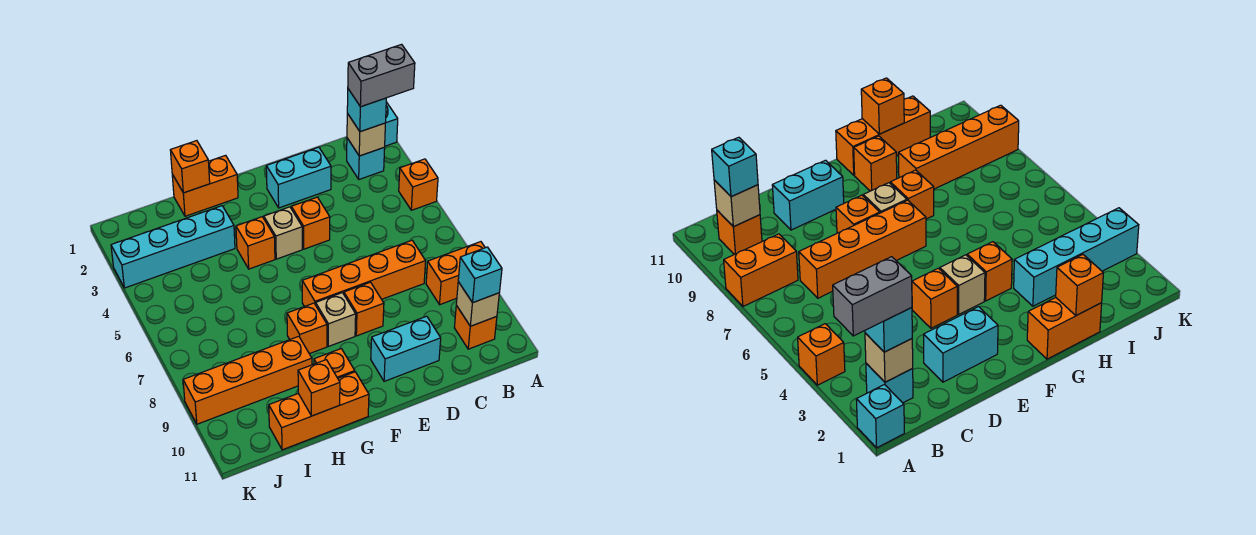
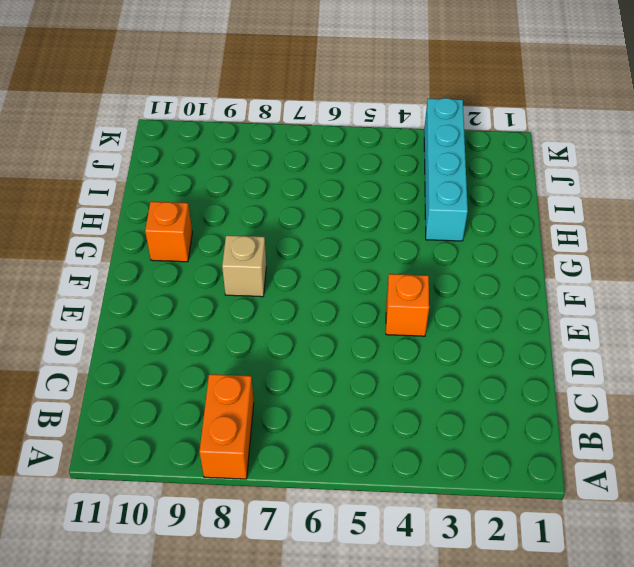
none -> cyan 1x1 brick [385,102,398,146]
none -> orange 1x1 brick [399,159,438,210]
none -> cyan 1x1 brick [347,138,385,179]

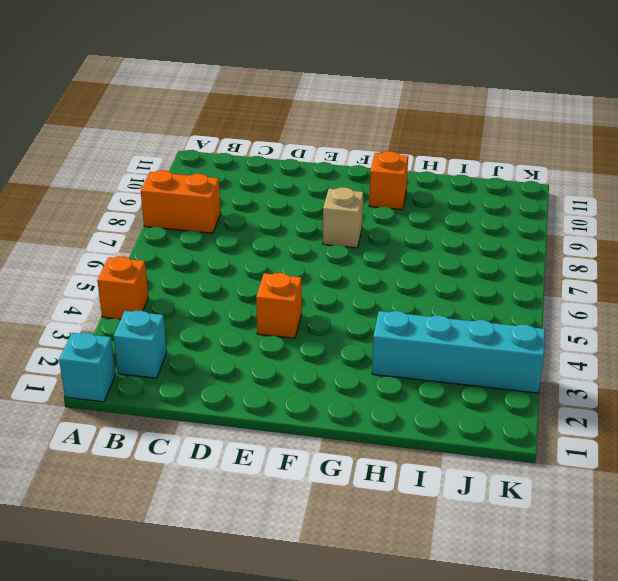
none -> orange 1x1 brick [454,306,497,349]
none -> orange 1x4 brick [302,240,426,306]
none -> cyan 1x2 brick [266,147,331,208]

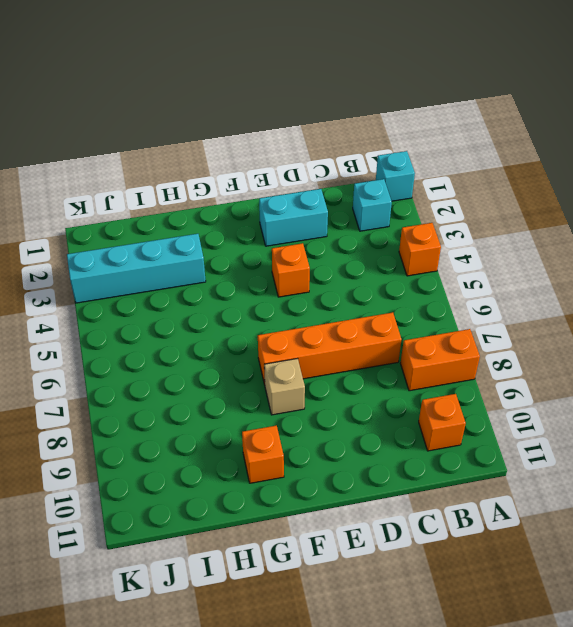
none -> cyan 1x2 brick [371,316,441,381]
none -> orange 1x1 brick [344,282,384,336]
none -> tan 1x1 brick [264,207,302,259]

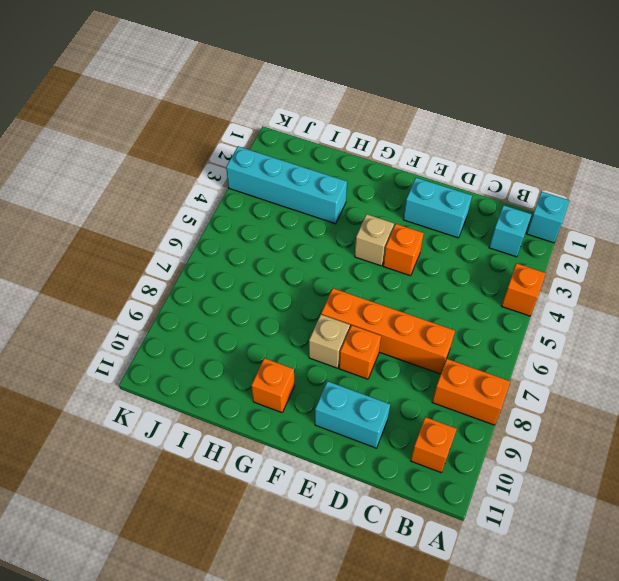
none -> orange 1x2 brick [172,155,238,216]
none -> orange 1x1 brick [236,217,275,269]
none -> orange 1x1 brick [287,303,327,354]

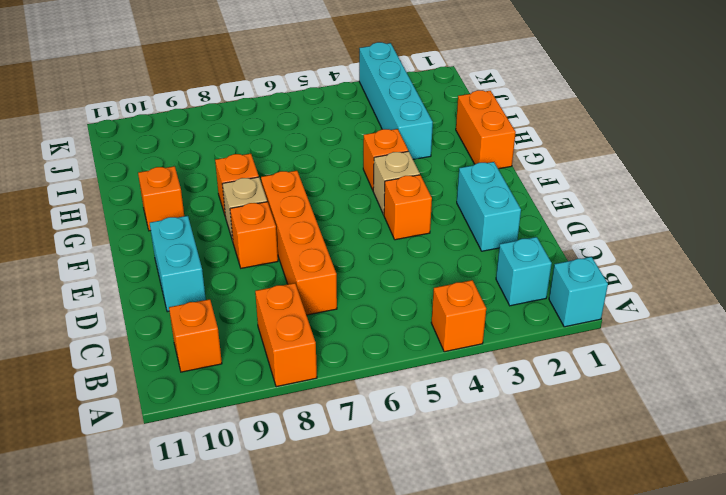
none -> orange 1x3 brick [269,372,369,450]
none -> orange 1x4 brick [183,336,312,424]
none -> tan 1x1 brick [347,113,385,156]

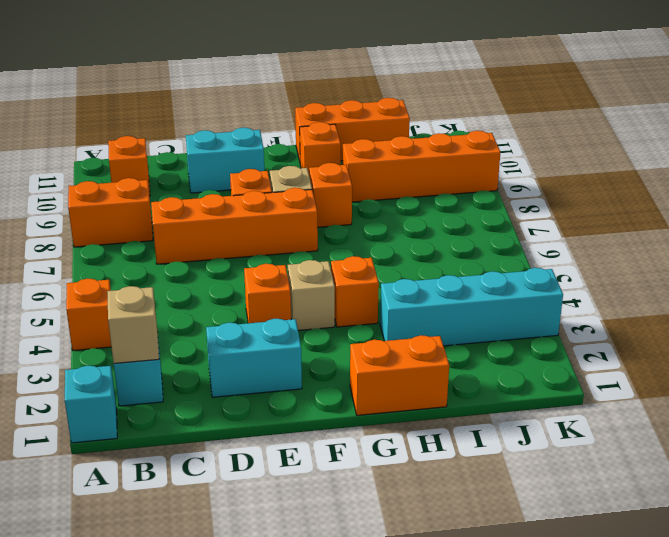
none -> tan 1x1 brick [456,282,499,326]
none -> orange 1x1 brick [170,141,210,193]
none -> orange 1x1 brick [298,360,340,416]

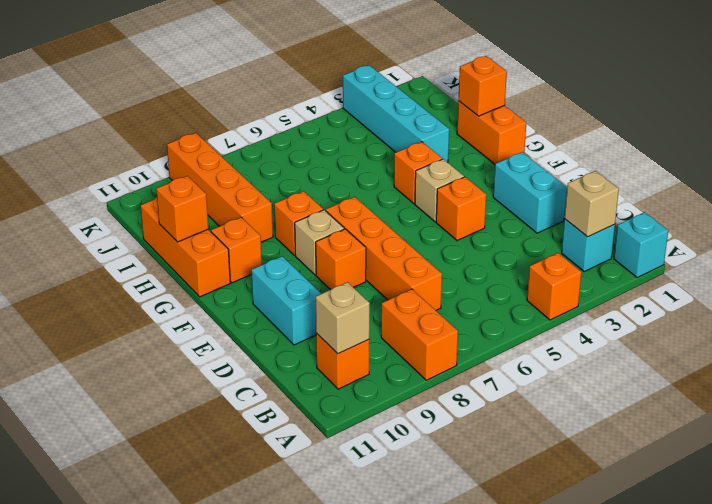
none -> cyan 1x1 brick [347,89,386,132]
none -> cyan 1x1 brick [458,247,502,303]
none -> grey 1x2 brick [348,44,415,107]

